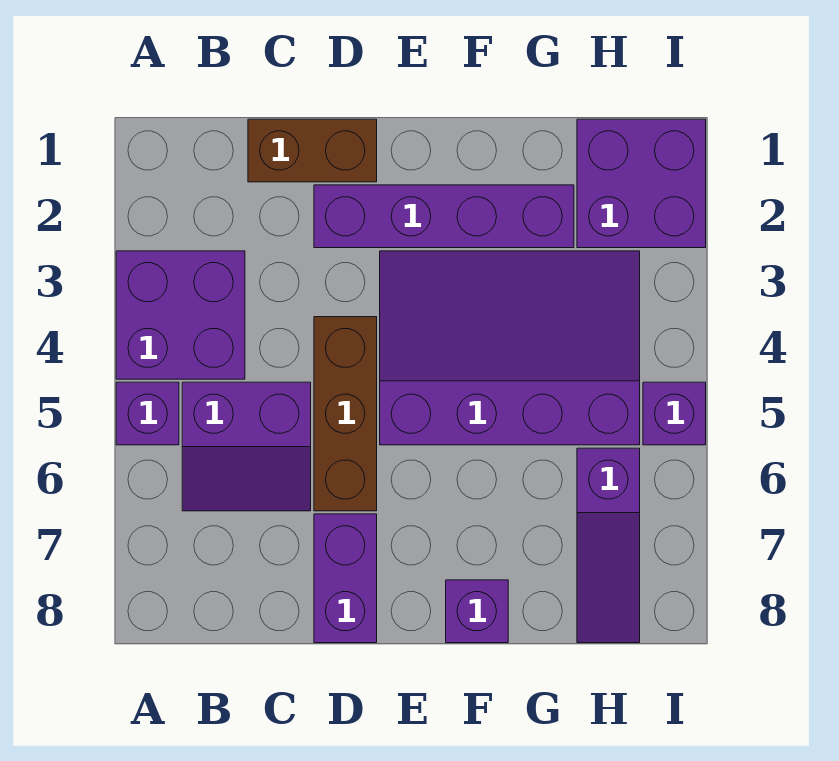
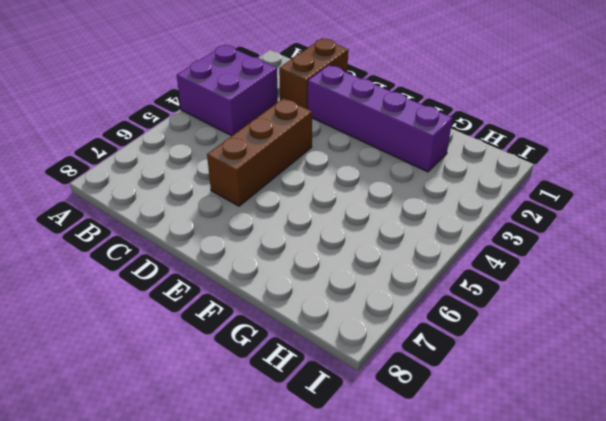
brown 1x2 brick [279,38,348,109] -> brown 1x2 brick turned to [248,119,377,182]
none -> purple 1x1 brick [116,382,179,445]
none -> purple 2x2 slope [182,382,311,511]
none -> purple 1x2 brick [314,514,377,643]

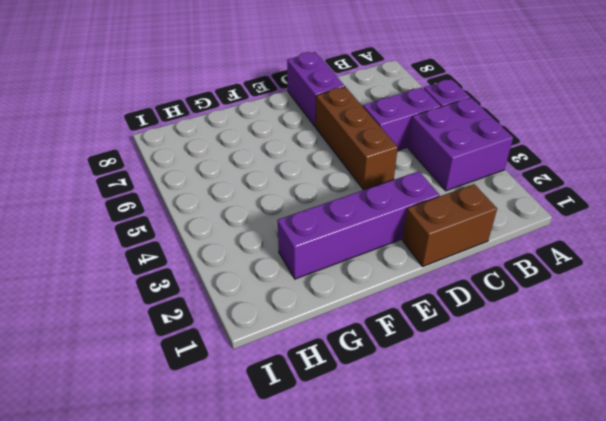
none -> purple 3x4 slope [380,251,640,445]
none -> purple 1x1 brick [446,580,508,643]
none -> purple 2x2 brick [577,119,706,248]

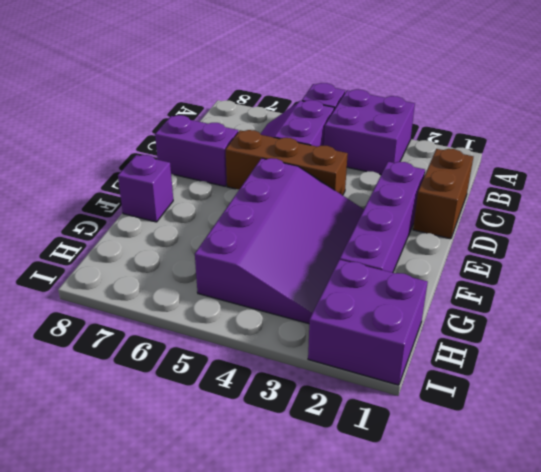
none -> purple 1x3 slope [577,448,640,643]
none -> purple 1x1 brick [643,382,706,445]

